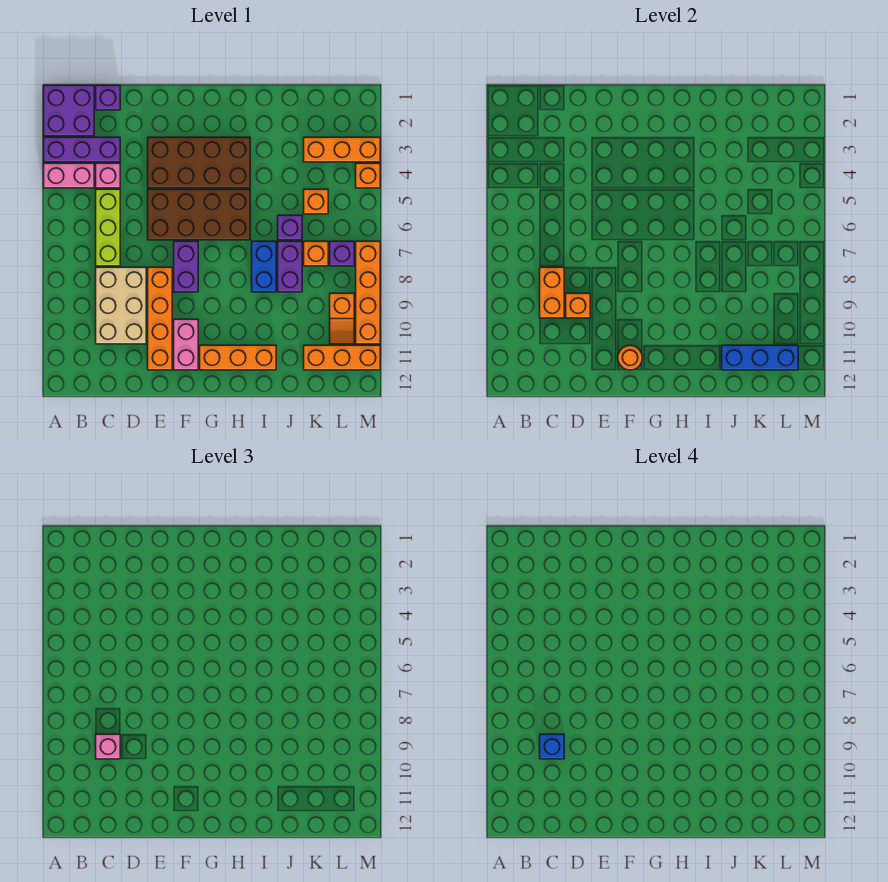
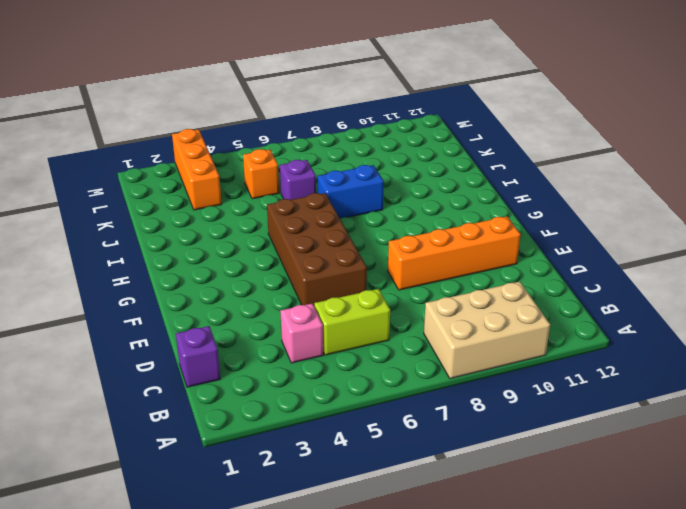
tan 2x3 brick [424,282,550,379] -> tan 2x3 brick moved to [96,267,146,344]
lime 1x2 brick [314,289,390,355] -> lime 1x3 brick [96,189,120,266]
none -> purple 2x2 brick [44,85,94,136]
none -> purple 1x3 brick [44,137,120,162]
none -> pink 1x2 brick [44,163,94,188]
none -> brown 2x4 brick [148,137,250,188]

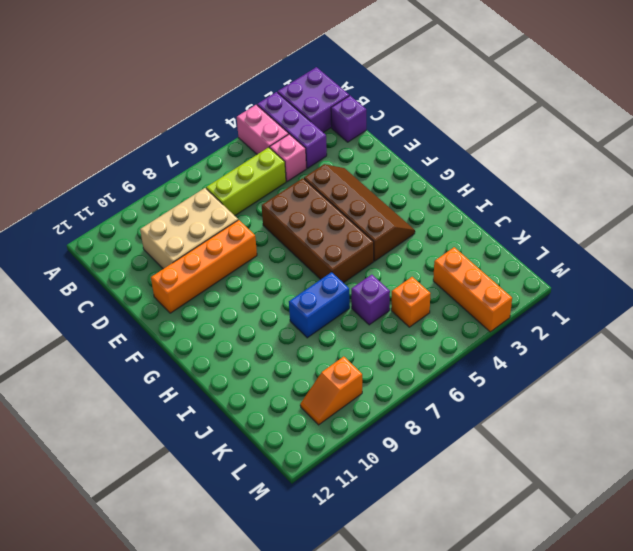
brown 2x4 slope [304,164,415,261] -> brown 2x4 brick [148,137,250,188]
none -> purple 1x2 brick [174,241,198,292]
none -> pink 1x2 brick [174,319,198,370]
none -> orange 1x3 brick [200,345,276,370]
none -> purple 1x2 brick [278,241,302,292]

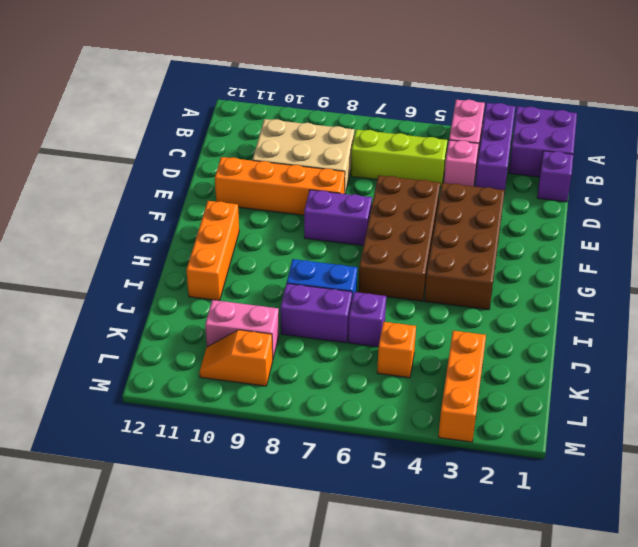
pink 1x2 brick [205,300,279,358] -> pink 1x2 brick moved to [174,319,198,370]
none -> orange 1x1 brick [304,241,328,266]
none -> orange 1x3 brick [304,345,380,370]
none -> purple 1x1 brick [330,241,354,266]
none -> orange 1x1 brick [356,163,380,188]

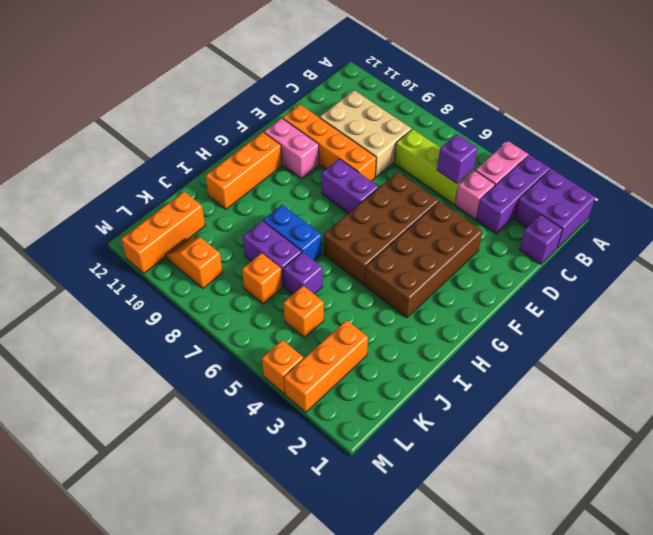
purple 1x1 brick [437,134,477,184] -> purple 1x1 brick moved to [330,241,354,266]
none -> orange 1x4 brick [356,241,380,344]
none -> orange 1x2 brick [540,267,564,318]
none -> orange 1x1 brick [566,293,590,318]
none -> orange 1x1 round brick [618,345,642,370]

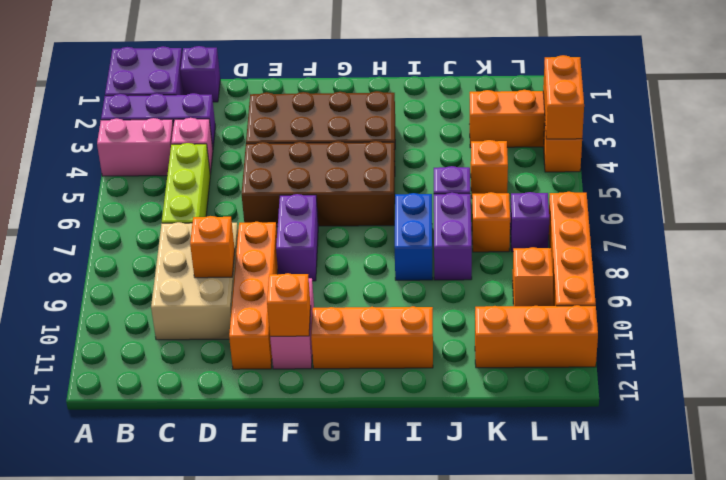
orange 1x1 brick [267,273,311,336] -> orange 1x1 round brick [618,345,642,370]
orange 1x2 brick [543,55,584,139] -> orange 1x2 brick moved to [540,267,564,318]
none -> blue 1x3 brick [722,345,798,370]
none -> pink 1x1 brick [96,734,120,759]
none -> blue 1x1 brick [540,734,564,759]

